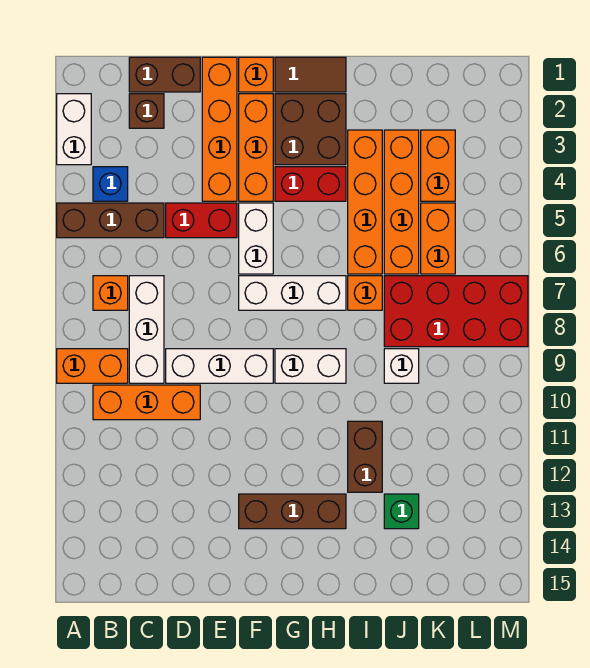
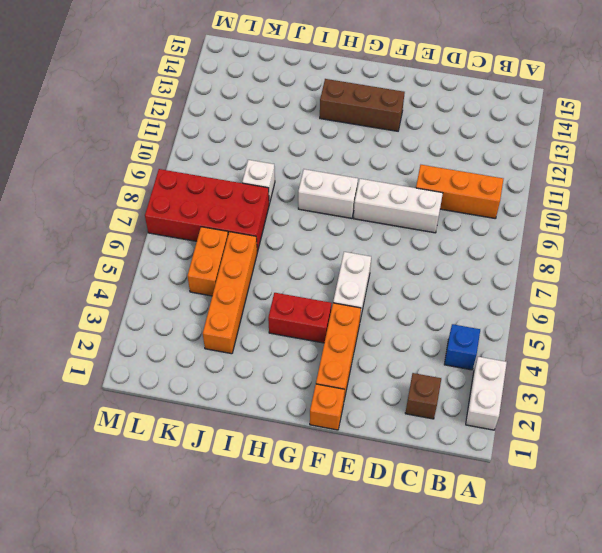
none -> brown 1x3 brick [57,203,164,238]
none -> orange 1x2 brick [57,349,128,383]
none -> orange 1x1 brick [93,276,128,310]
none -> brown 1x2 brick [129,57,200,92]

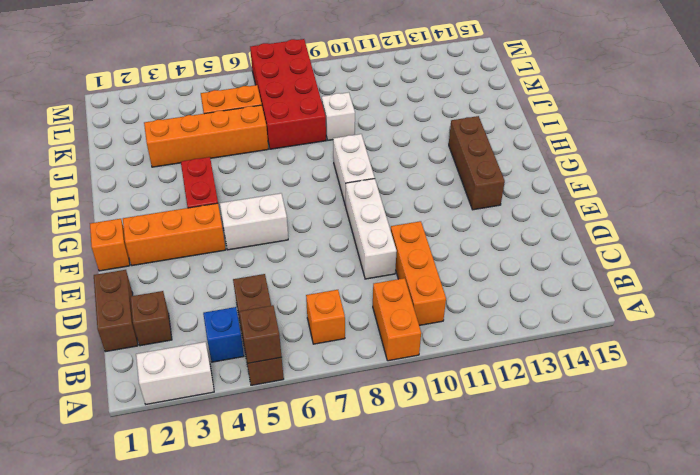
brown 1x1 brick [239,305,282,363] -> none
none -> white 1x3 brick [129,276,164,383]
none -> red 1x2 brick [166,203,237,238]
none -> orange 1x4 brick [202,57,237,201]
none -> white 1x3 brick [239,276,346,310]

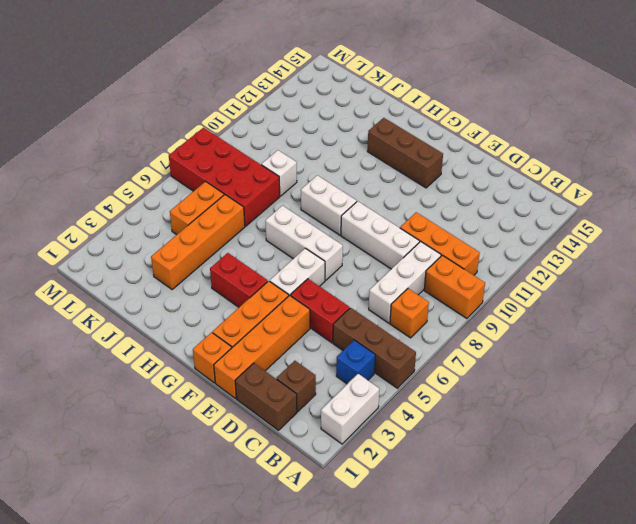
none -> brown 1x2 tile [275,57,346,92]
none -> brown 2x2 brick [275,94,346,165]
none -> orange 1x4 brick [348,130,382,274]
none -> orange 1x1 brick [348,276,382,310]

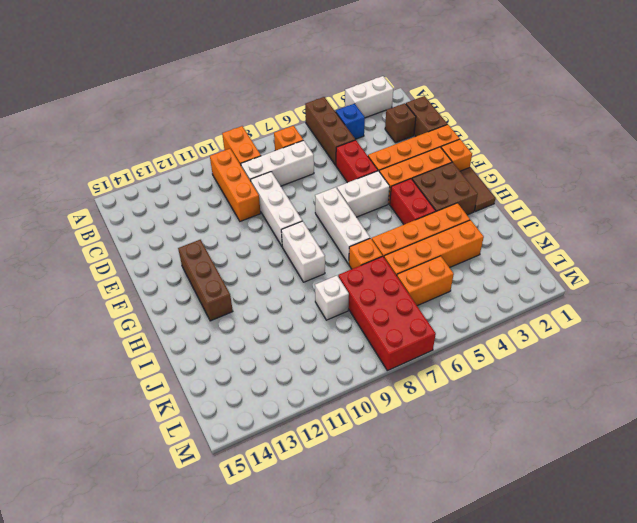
none -> brown 1x2 brick [348,421,382,492]
none -> green 1x1 brick [384,494,419,529]
none -> orange 1x2 brick [421,130,455,201]

